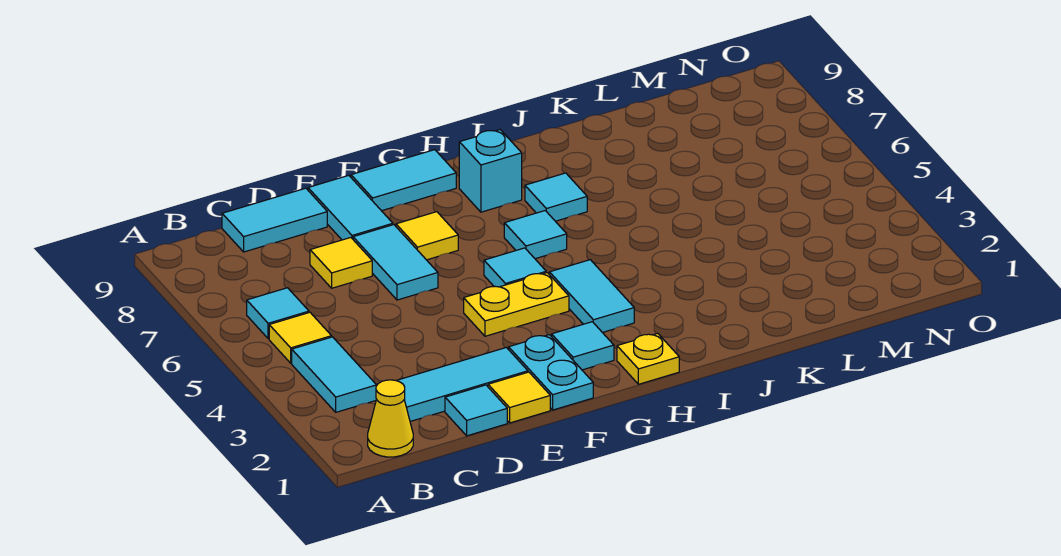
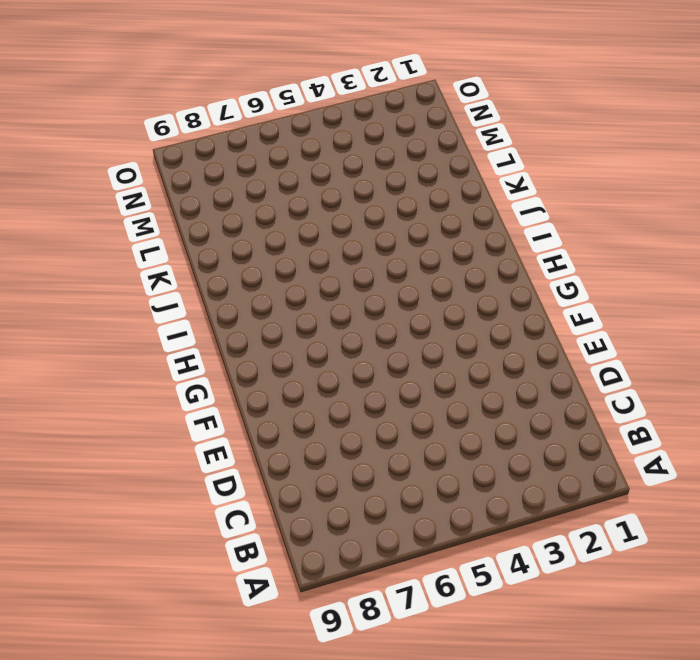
none -> yellow 1x1 cone [368,380,413,457]
none -> cyan 1x2 tile [292,337,377,412]
none -> yellow 1x1 tile [269,312,332,363]

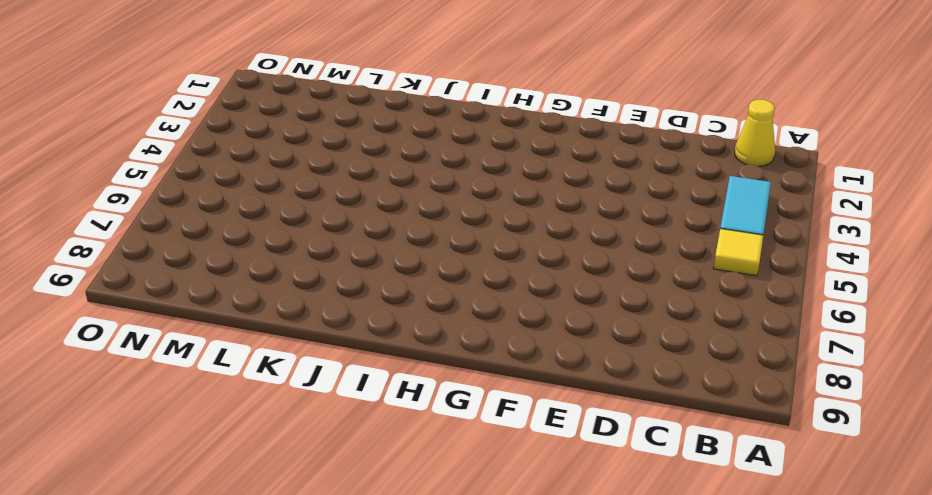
none -> cyan 1x1 tile [247,288,309,339]
none -> cyan 1x3 tile [397,348,528,421]
none -> cyan 1x2 tile [222,188,327,252]

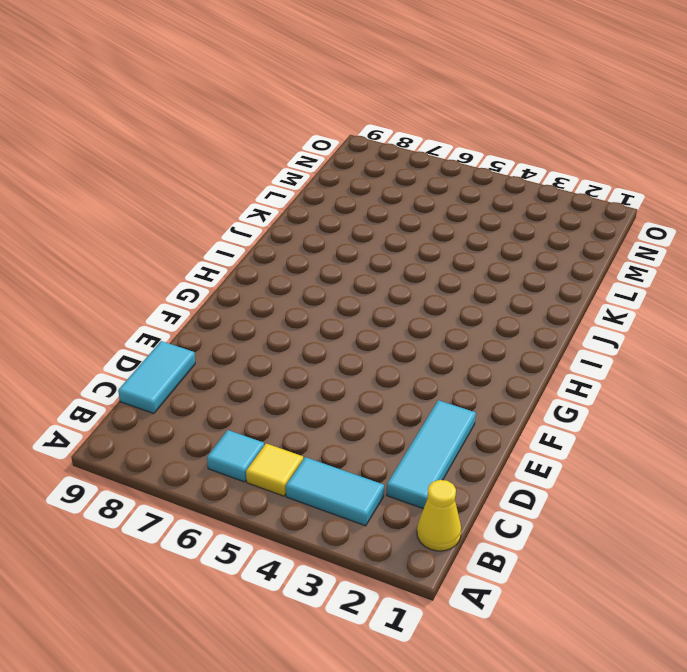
none -> cyan 1x1 tile [445,385,507,436]
none -> yellow 1x1 tile [310,238,372,288]
none -> yellow 1x1 tile [488,372,550,423]

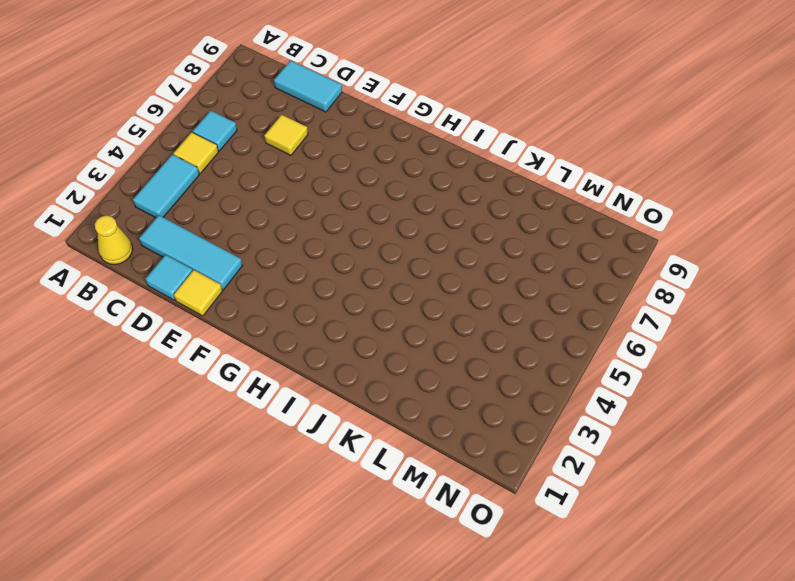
none -> cyan 1x2 tile [353,225,438,300]
none -> cyan 1x2 tile [308,175,393,240]
none -> cyan 1x2 plate [509,335,593,410]

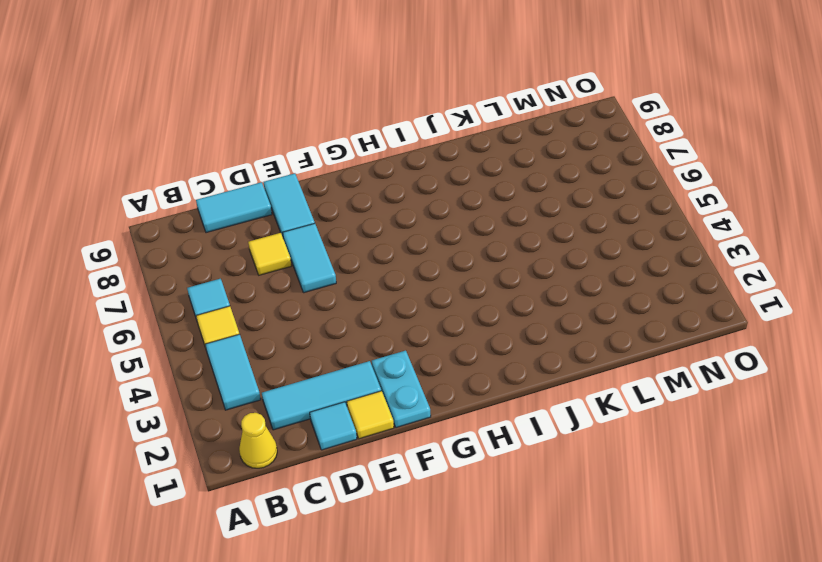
none -> yellow 1x2 plate [464,273,569,336]
none -> yellow 1x1 tile [396,212,458,260]
none -> cyan 1x2 tile [351,150,456,211]

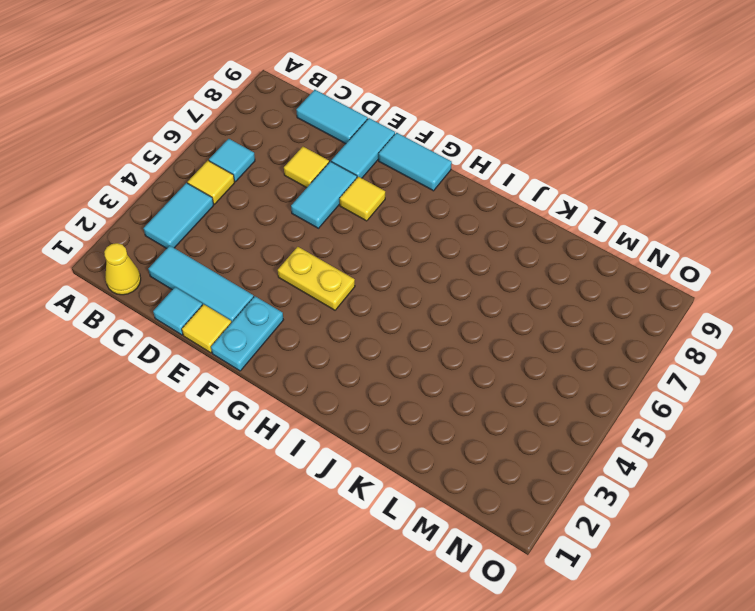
none -> cyan 1x1 tile [552,322,614,370]
none -> cyan 1x1 tile [484,248,546,287]
none -> yellow 1x1 plate [617,333,679,384]

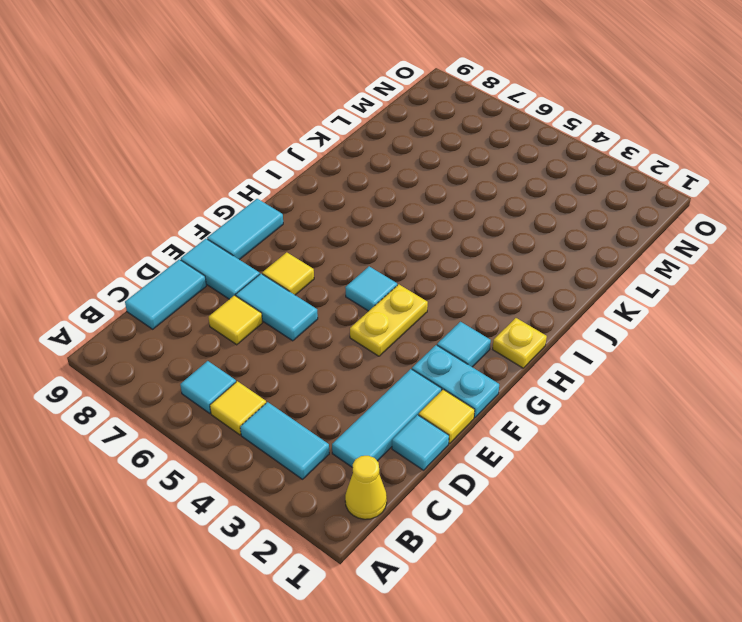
none -> cyan 1x2 tile [549,260,634,333]
none -> cyan 1x1 tile [504,211,567,259]
none -> cyan 1x1 brick [459,130,522,212]

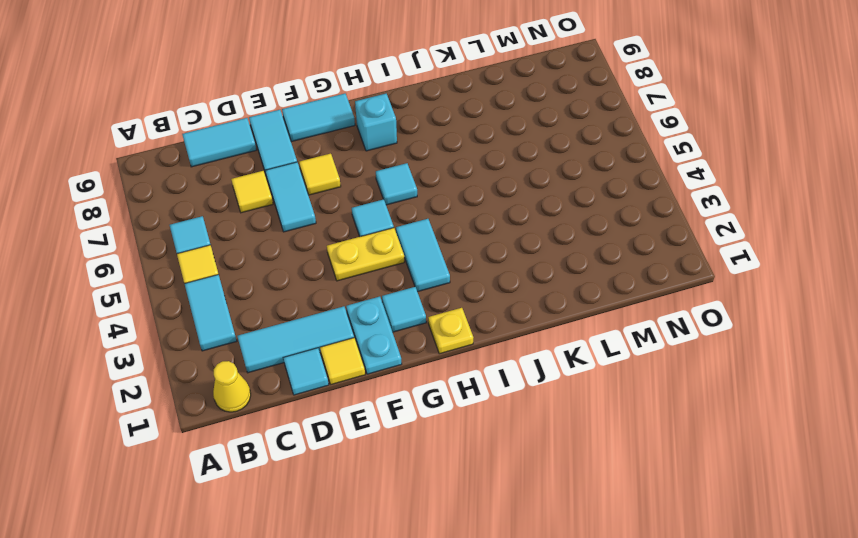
none -> cyan 1x1 tile [525,173,587,221]

